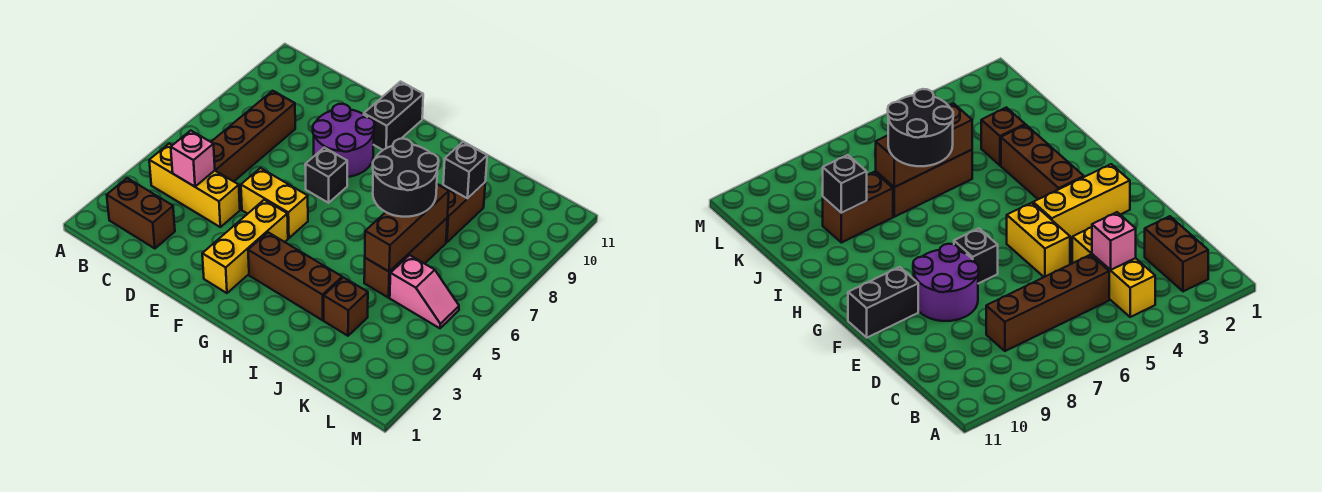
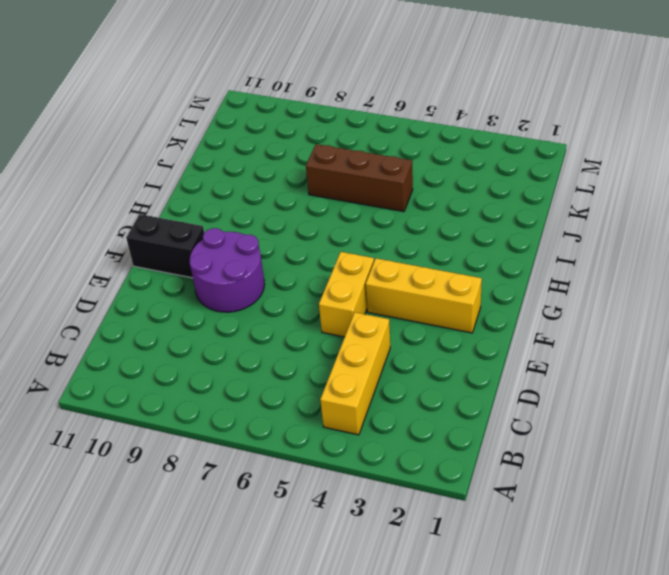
none -> brown 1x2 brick [107,178,175,249]
none -> brown 1x4 brick [211,91,295,182]
none -> black 1x1 brick [305,148,347,203]

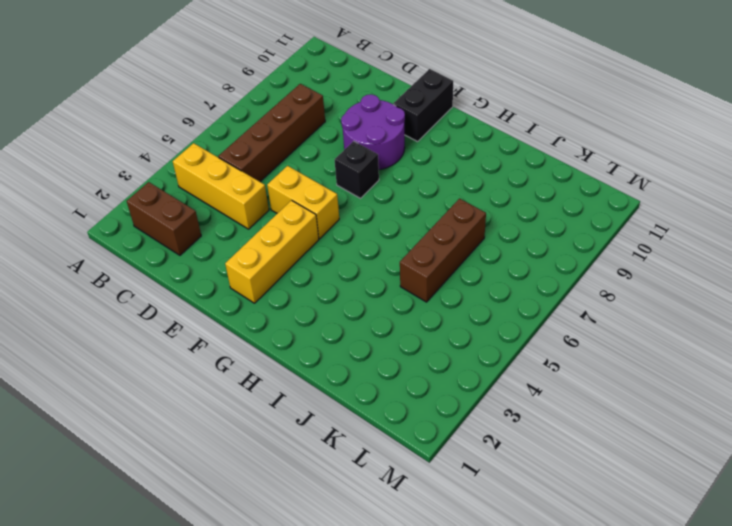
none -> brown 1x3 brick [248,232,342,320]
none -> brown 1x1 brick [324,278,368,336]
none -> brown 1x2 brick [442,183,485,242]

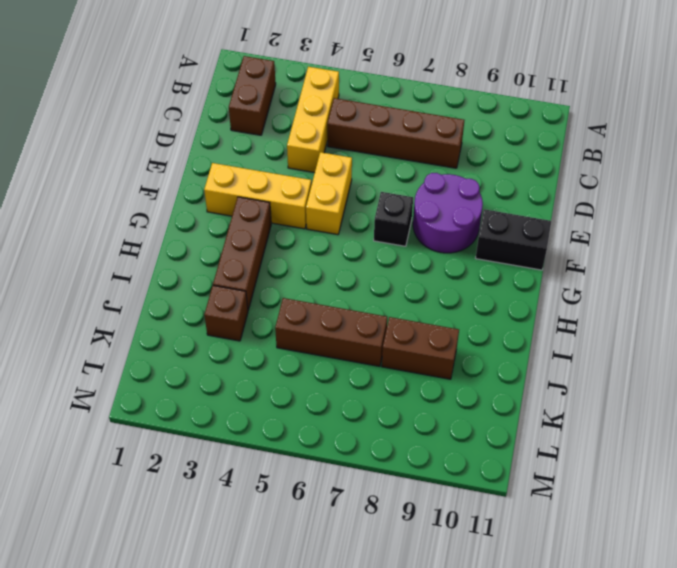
none -> pink 1x2 slope [390,255,459,328]
none -> pink 1x1 brick [171,131,215,187]
none -> brown 1x3 brick [365,184,449,272]

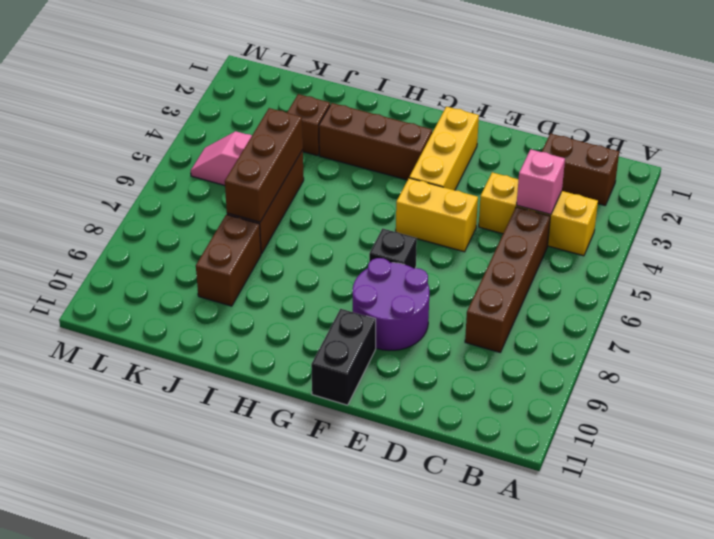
none -> black 1x1 brick [443,142,487,199]
none -> black 2x2 round brick [373,139,438,217]

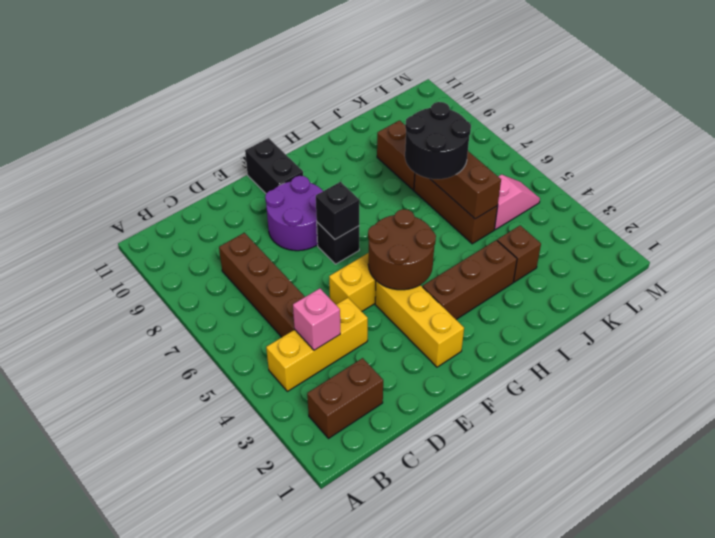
brown 2x2 round brick [368,209,436,290] -> none
black 1x1 brick [316,182,359,239] -> black 1x1 brick moved to [443,142,487,199]

